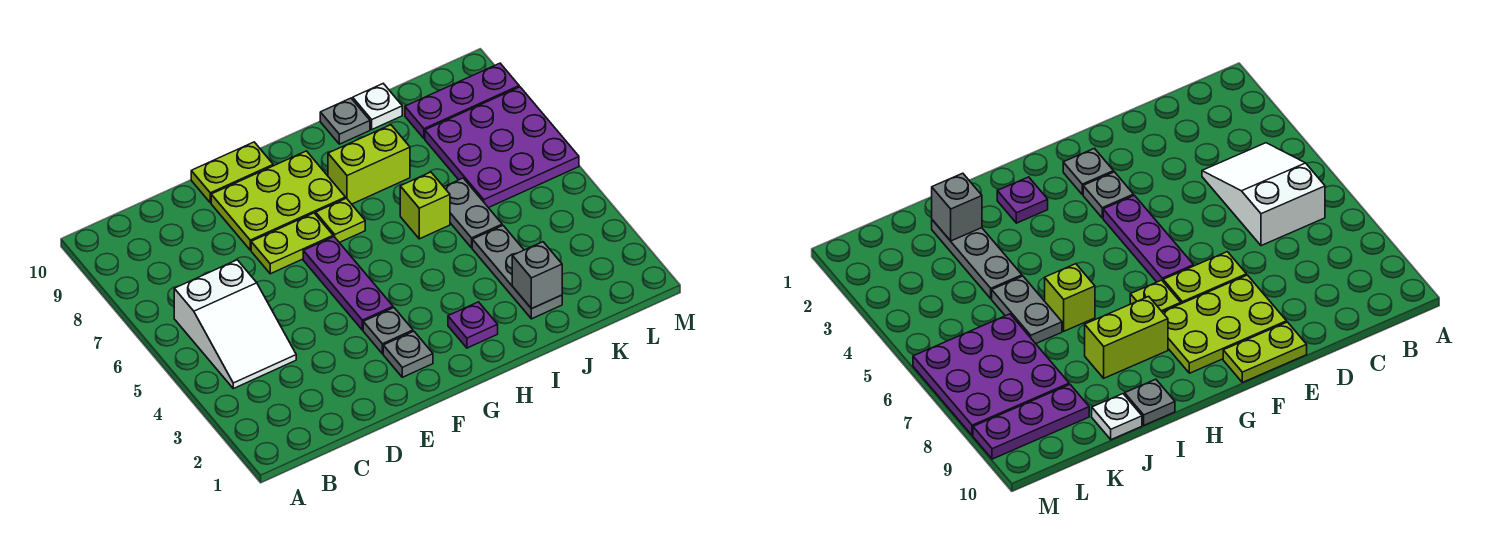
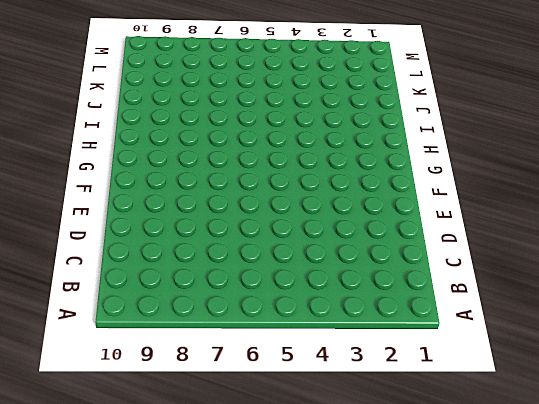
none -> white 2x3 slope [174,260,296,389]
none -> lime 1x2 plate [251,213,333,274]
none -> lime 2x3 plate [211,151,346,250]

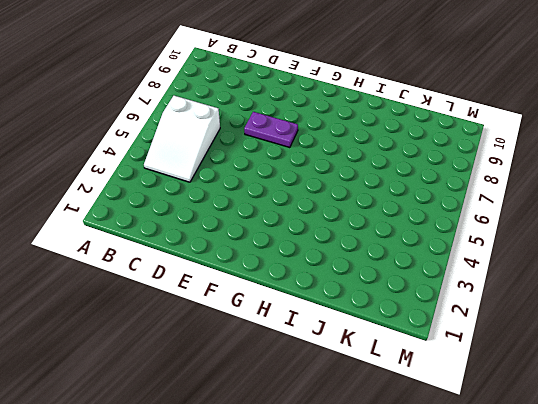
purple 1x2 plate [244,112,298,148] -> lime 1x2 plate [251,213,333,274]
none -> lime 2x3 plate [211,151,346,250]
none -> lime 1x2 plate [191,142,273,203]
none -> grey 1x1 plate [383,331,433,377]

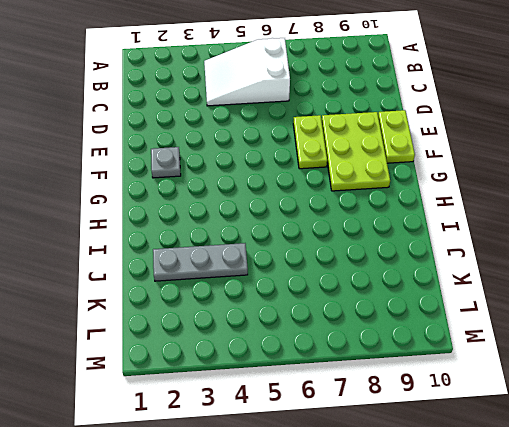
none -> grey 1x1 plate [363,308,413,354]
none -> purple 1x3 plate [303,237,393,330]
none -> lime 1x1 plate [316,198,365,243]

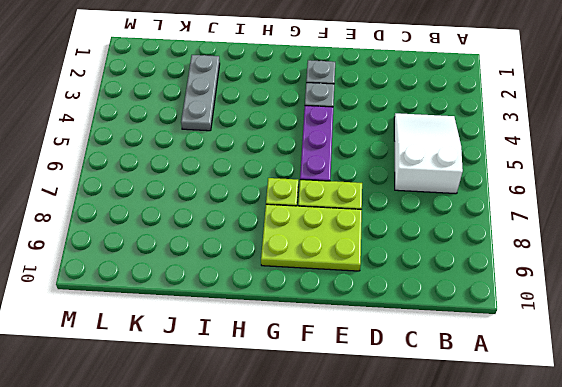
none -> lime 1x2 plate [191,142,273,203]
none -> purple 1x1 plate [448,302,498,348]
none -> lime 1x2 brick [328,125,410,204]

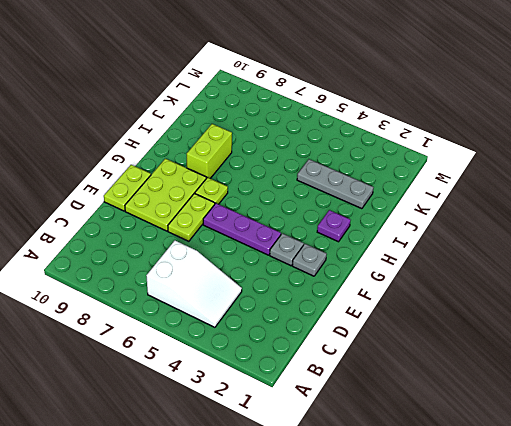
none -> lime 1x1 brick [400,172,450,239]
none -> grey 1x1 plate [320,98,370,144]
none -> grey 1x2 plate [444,178,502,248]

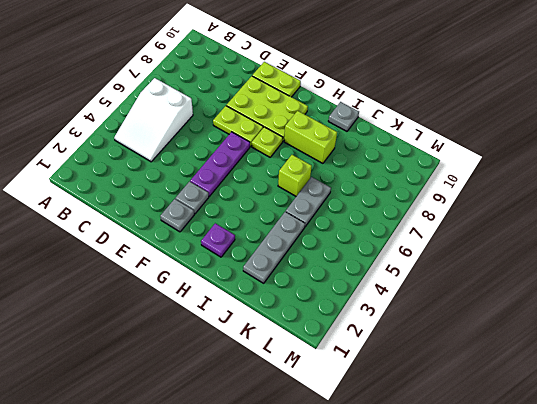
none -> white 1x1 plate [353,84,402,129]
none -> purple 3x3 plate [425,87,579,208]
none -> purple 1x3 plate [405,63,519,139]

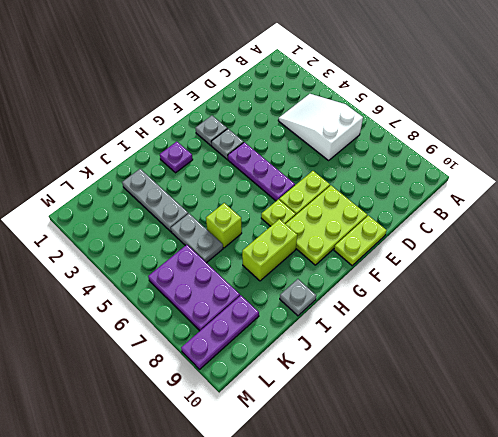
purple 2x3 plate [148,245,240,331] -> purple 3x3 plate [425,87,579,208]
none -> white 1x1 plate [353,84,402,129]
none -> grey 1x1 brick [512,242,562,309]

